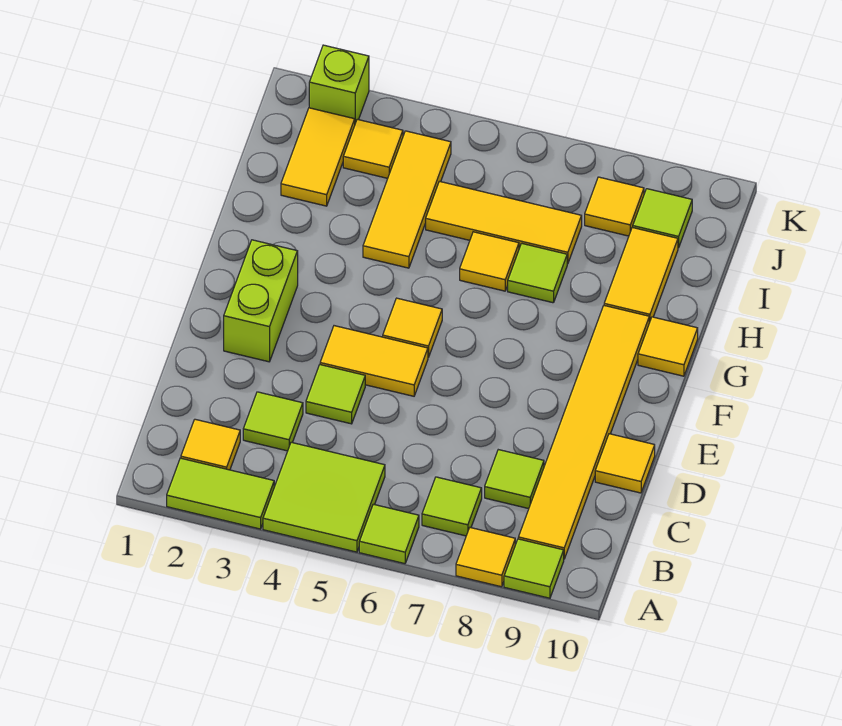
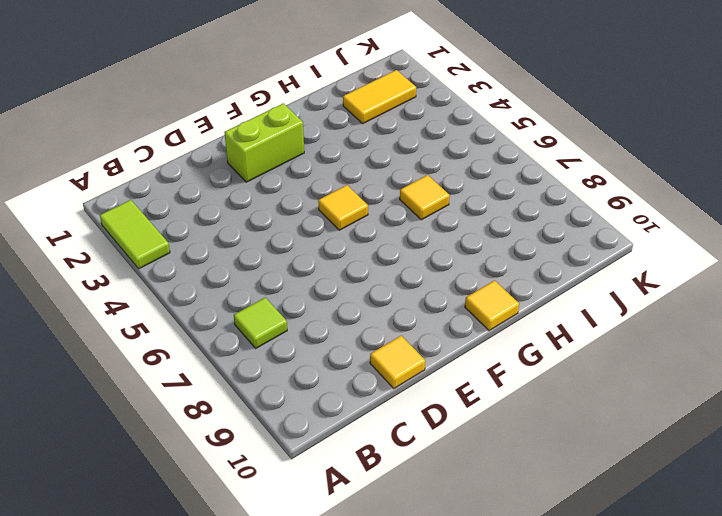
none -> lime 2x2 tile [263,442,385,552]
none -> lime 1x1 tile [359,504,419,564]
none -> yellow 1x1 tile [456,528,515,587]

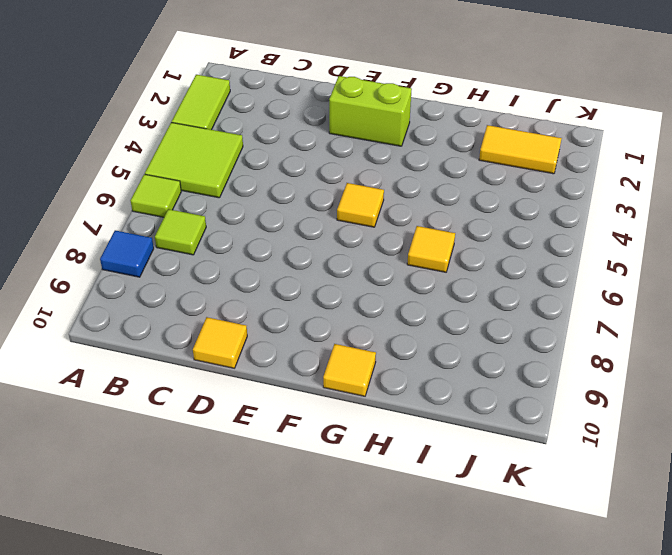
blue 1x1 tile [100,230,154,277] -> yellow 1x1 tile [456,528,515,587]
none -> lime 1x1 tile [504,539,564,598]
none -> yellow 1x1 tile [181,419,240,470]
none -> yellow 1x6 tile [518,306,649,559]

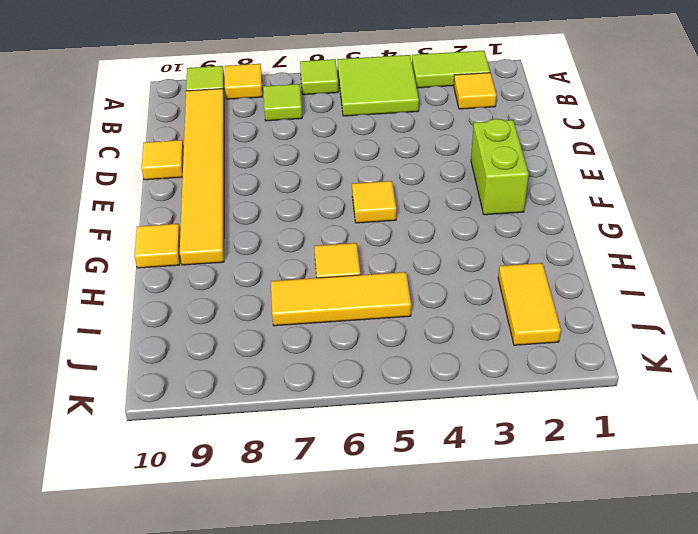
none -> lime 1x1 tile [243,392,303,451]
none -> lime 1x1 tile [485,450,544,509]
none -> lime 1x1 tile [306,365,365,424]

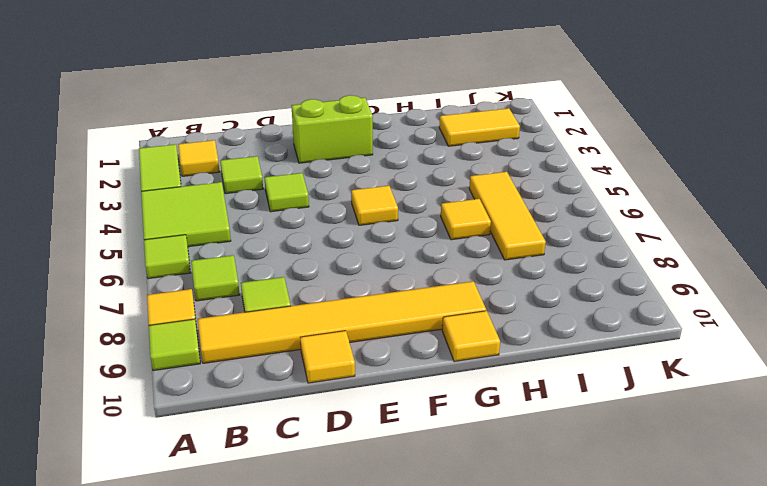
none -> yellow 1x2 tile [320,326,428,396]
none -> yellow 1x3 tile [363,131,451,268]
none -> lime 1x1 tile [508,243,567,303]

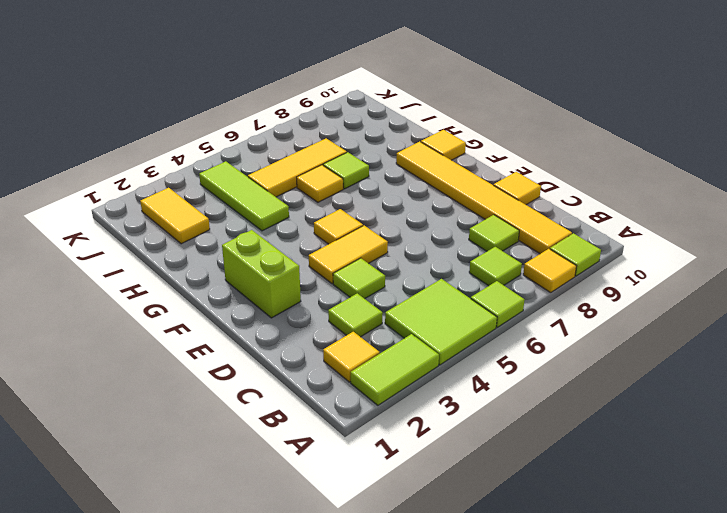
lime 1x3 tile [199,161,289,231] -> yellow 1x3 tile [363,131,451,268]
none -> yellow 1x2 tile [604,227,678,323]
none -> yellow 1x1 tile [343,119,403,178]
none -> yellow 1x1 tile [585,177,644,236]

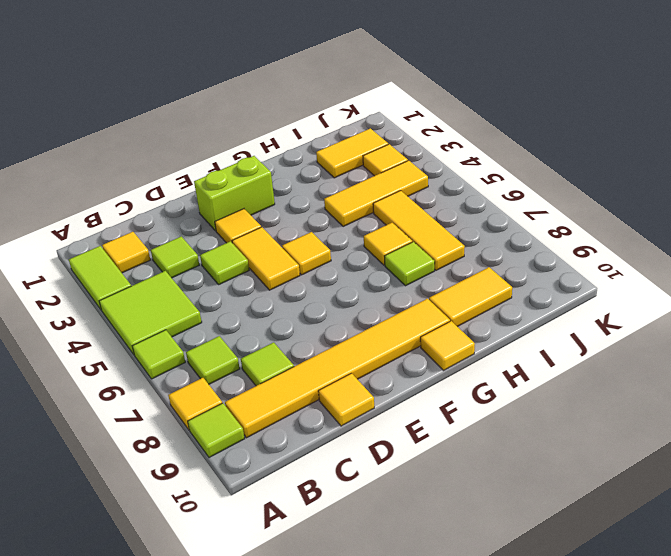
yellow 1x1 tile [215,209,261,243] -> yellow 1x1 tile moved to [585,177,644,236]
none -> lime 1x1 tile [633,189,692,248]
none -> lime 1x1 brick [309,45,369,123]

